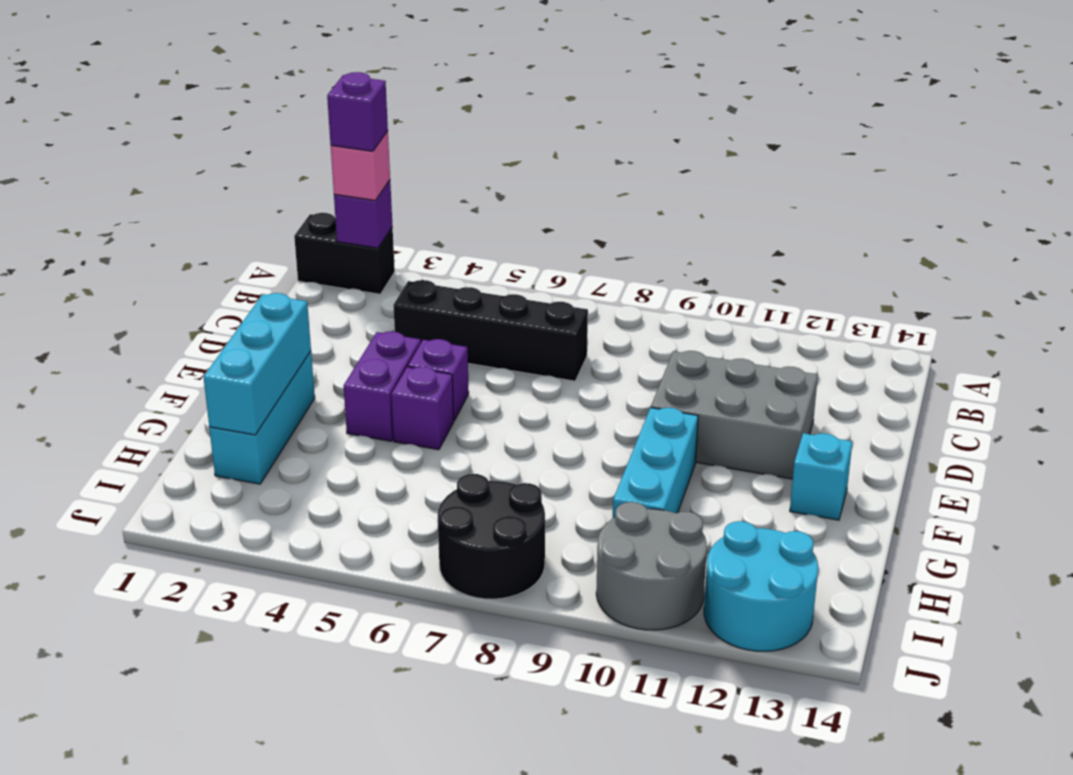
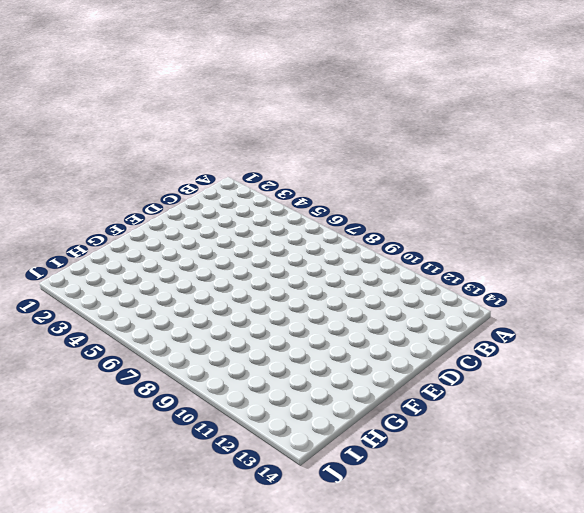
none -> black 1x2 brick [294,213,395,294]
none -> black 1x4 brick [393,280,588,381]
none -> grey 2x3 brick [651,351,818,479]

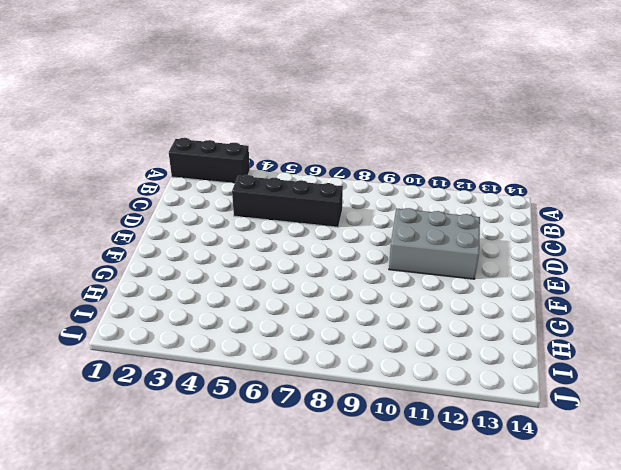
black 1x3 brick [169,138,250,183] -> black 1x2 brick [294,213,395,294]
none -> purple 1x2 brick [344,331,421,441]
none -> purple 1x1 brick [408,339,469,420]
none -> cyan 1x3 brick [209,351,315,484]

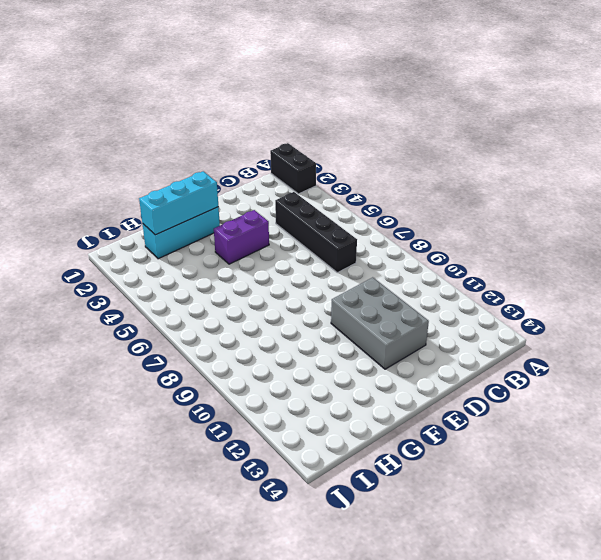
none -> purple 1x1 brick [408,339,469,420]
none -> purple 1x1 brick [391,367,454,450]
none -> cyan 1x3 brick [613,408,698,518]

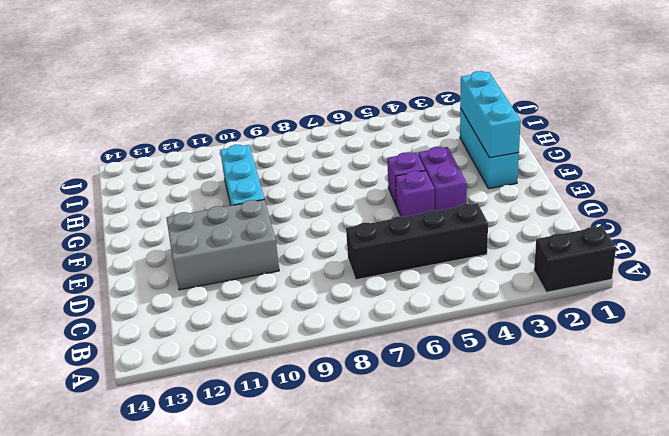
none -> cyan 1x1 brick [790,433,852,520]
none -> black 2x2 round brick [438,474,545,599]
none -> grey 2x2 round brick [596,502,707,630]

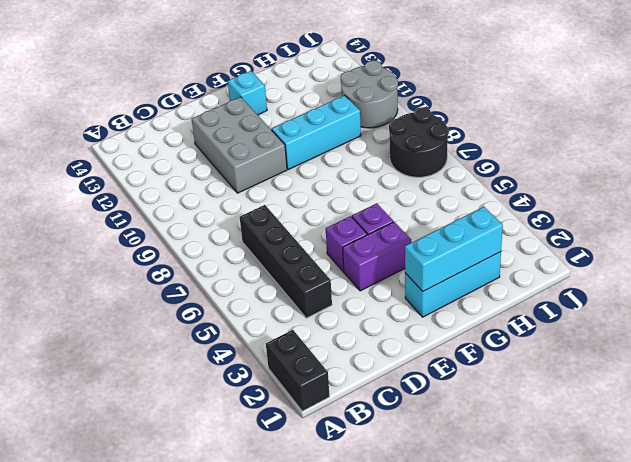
none -> cyan 2x2 round brick [704,521,818,651]
none -> purple 1x1 brick [334,180,392,248]
none -> pink 1x1 brick [331,131,390,201]

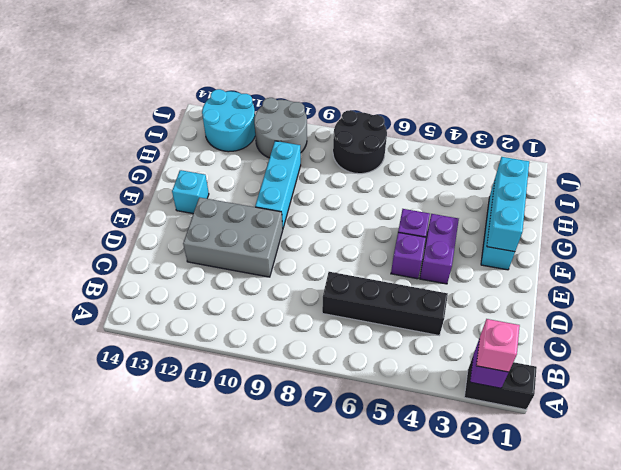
none -> purple 1x1 brick [327,72,388,151]

